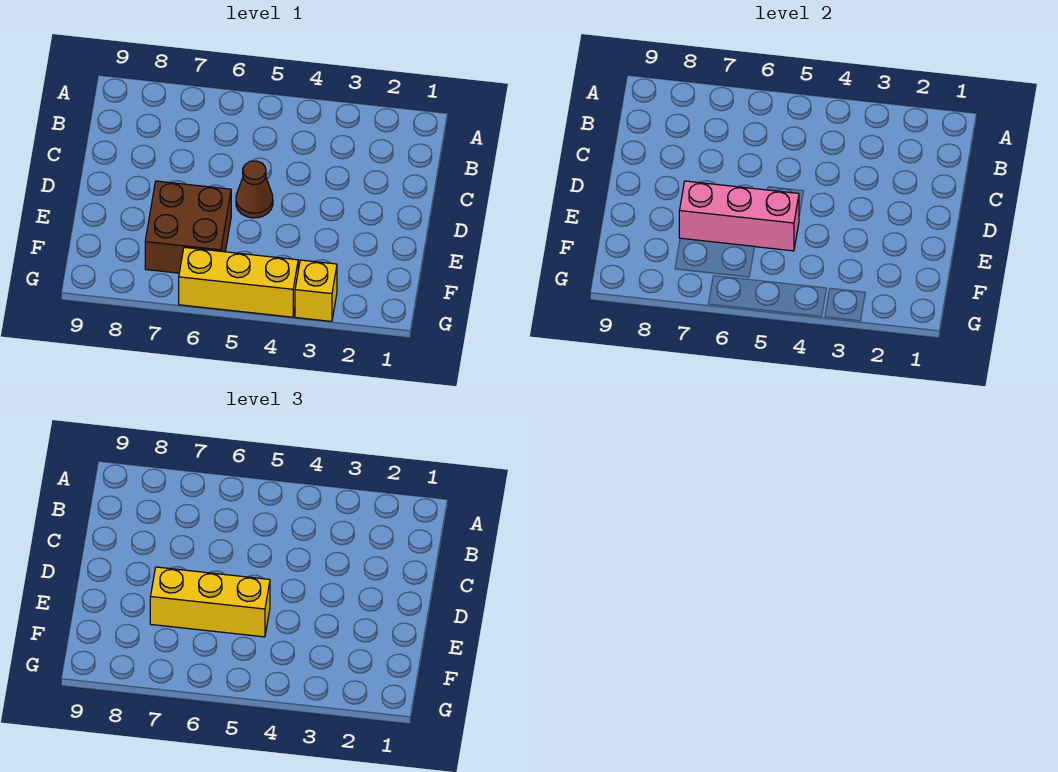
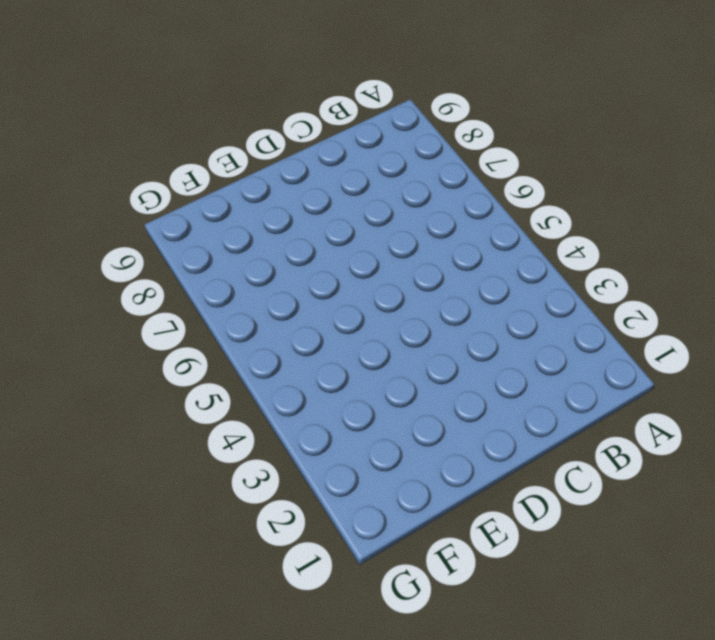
none -> brown 1x1 cone [236,161,273,218]
none -> brown 2x2 brick [145,181,231,273]

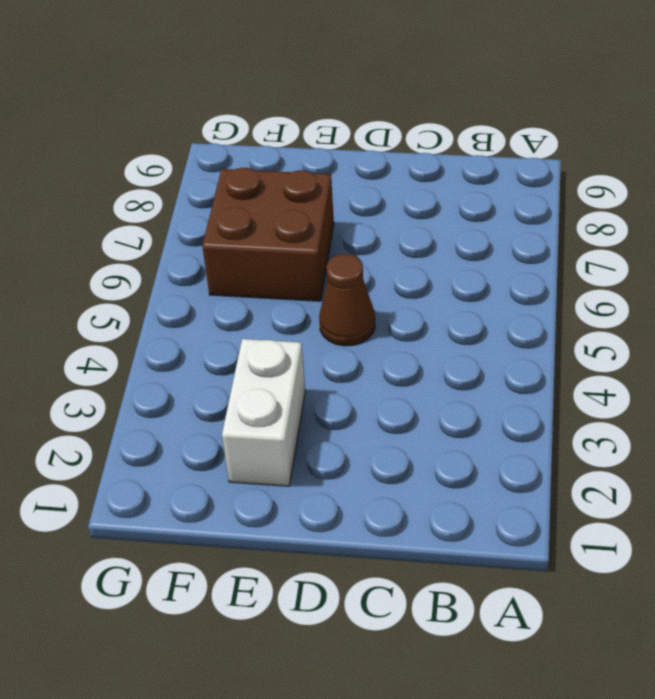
white 1x2 brick [222,339,305,486] -> none
none -> yellow 1x1 brick [295,260,337,321]
none -> yellow 1x3 brick [179,247,298,317]

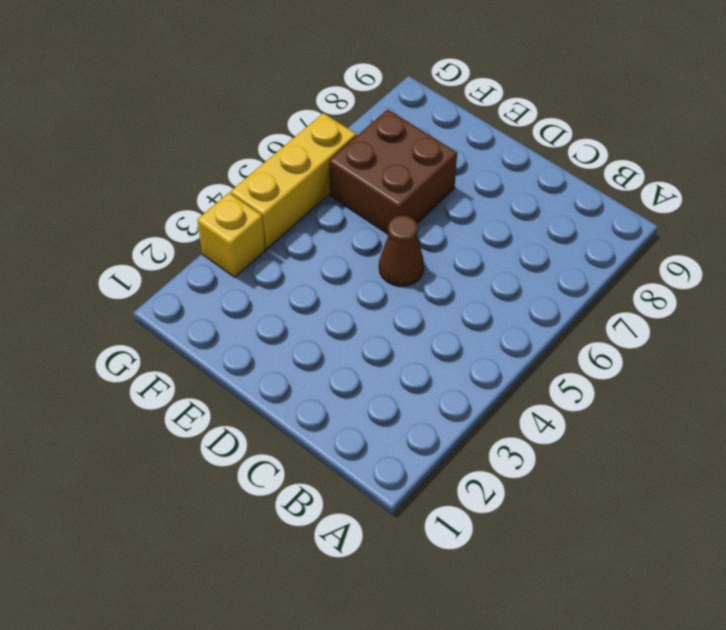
none -> pink 1x3 brick [679,181,799,251]
none -> yellow 1x3 brick [150,567,270,637]

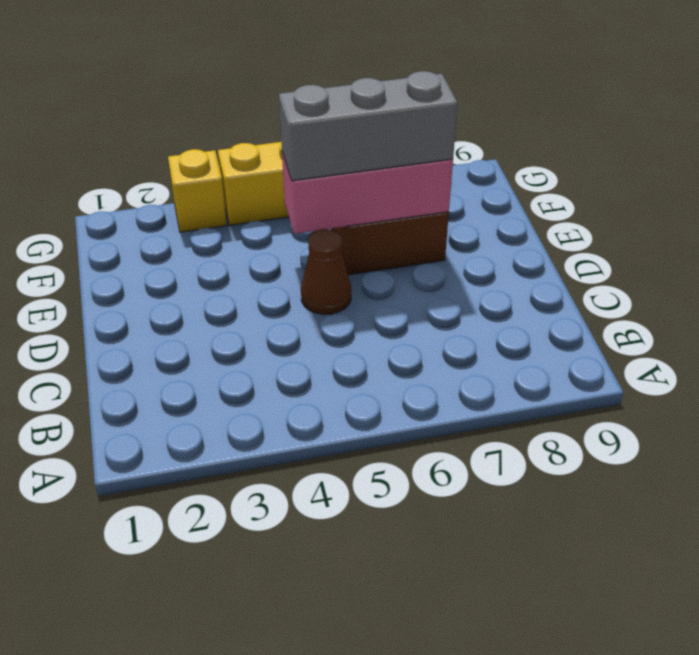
grey 1x3 brick [279,71,458,181] -> yellow 1x3 brick [150,567,270,637]

